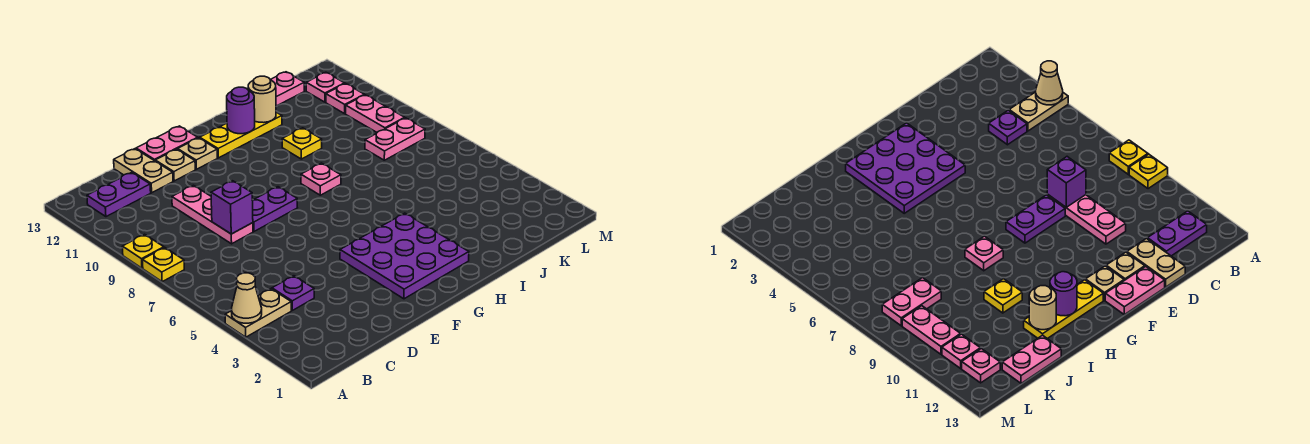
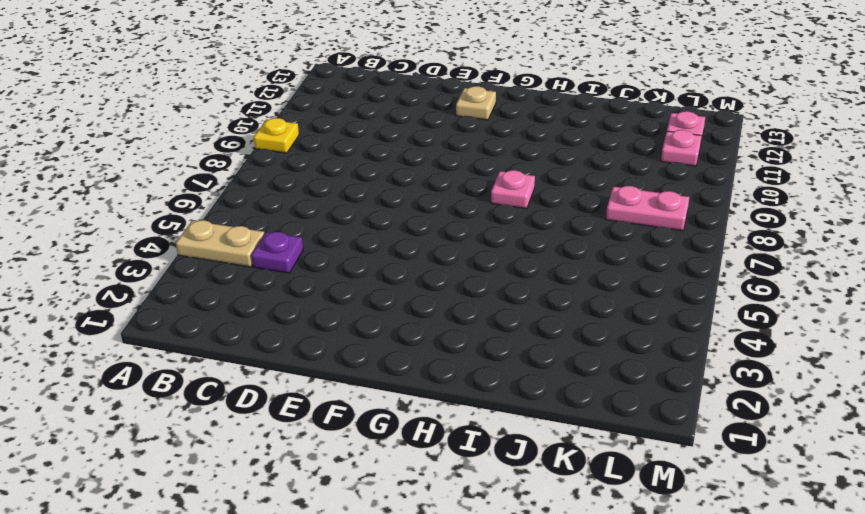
none -> yellow 1x1 plate [143,248,184,282]
none -> purple 1x2 plate [87,172,151,217]
none -> pink 1x3 plate [172,185,253,244]

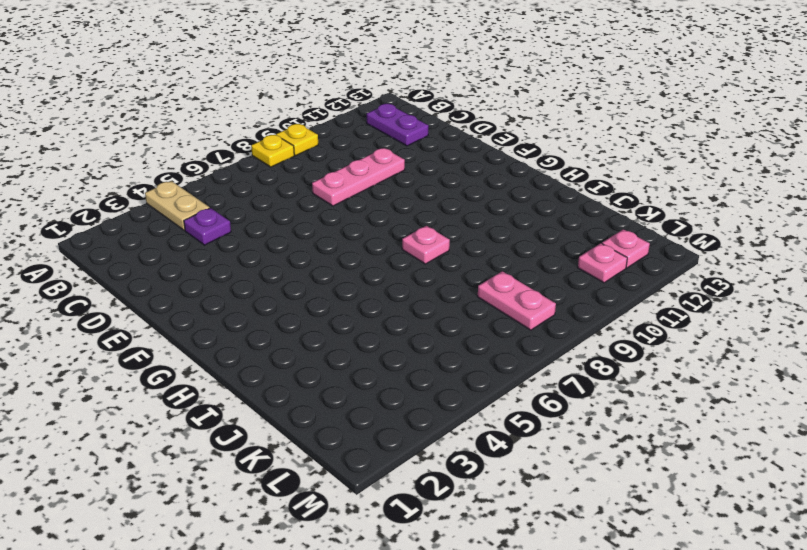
none -> tan 1x2 plate [114,149,173,193]
none -> purple 1x2 plate [252,187,297,231]
none -> tan 1x1 plate [155,149,195,181]

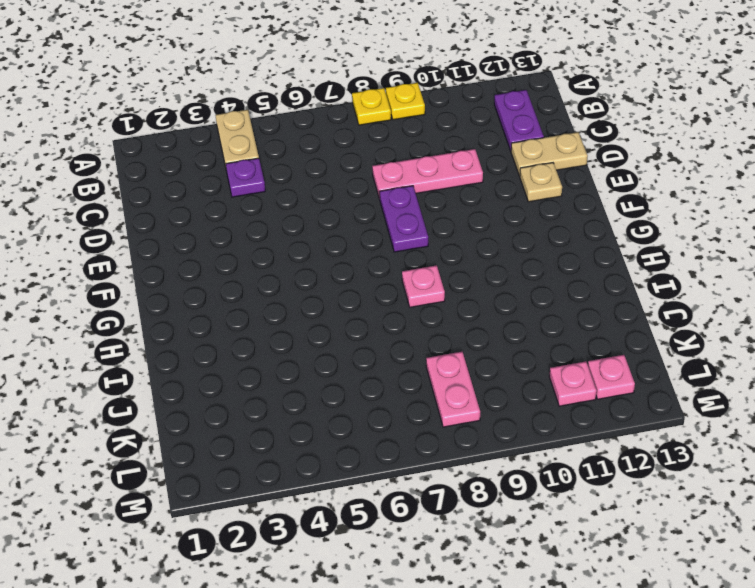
none -> pink 1x2 plate [136,126,198,161]
none -> purple 3x3 plate [340,213,469,299]
none -> tan 1x1 plate [178,138,217,169]

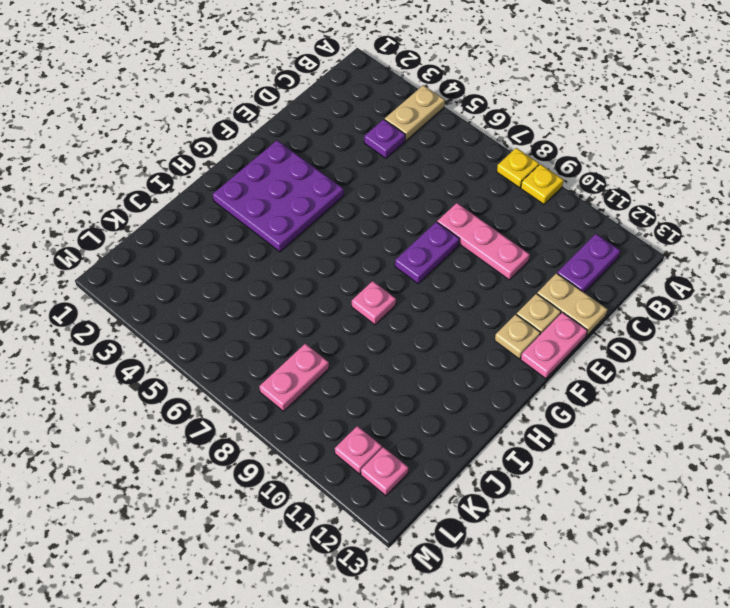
none -> yellow 1x3 plate [200,112,282,158]
none -> yellow 1x1 plate [282,128,322,159]
none -> pink 1x2 plate [271,72,304,106]

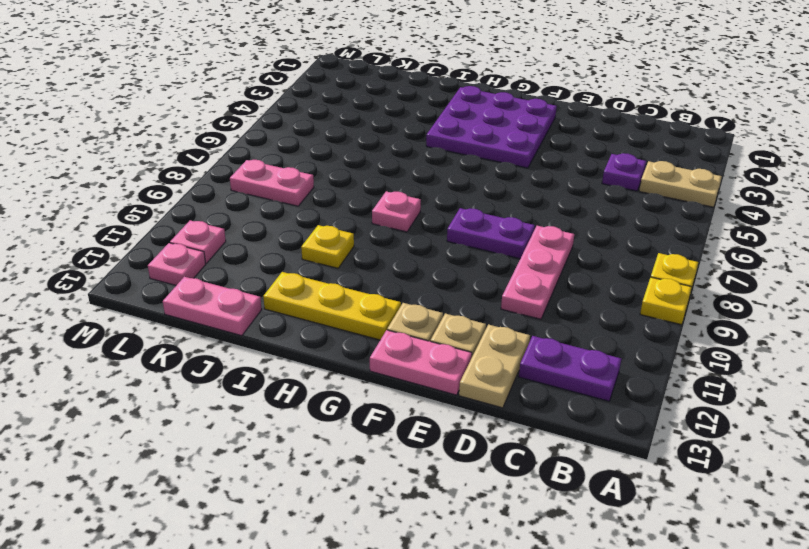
none -> pink 1x2 plate [346,95,404,132]
none -> tan 1x1 cone [231,273,262,323]
none -> purple 1x1 brick [211,181,253,234]

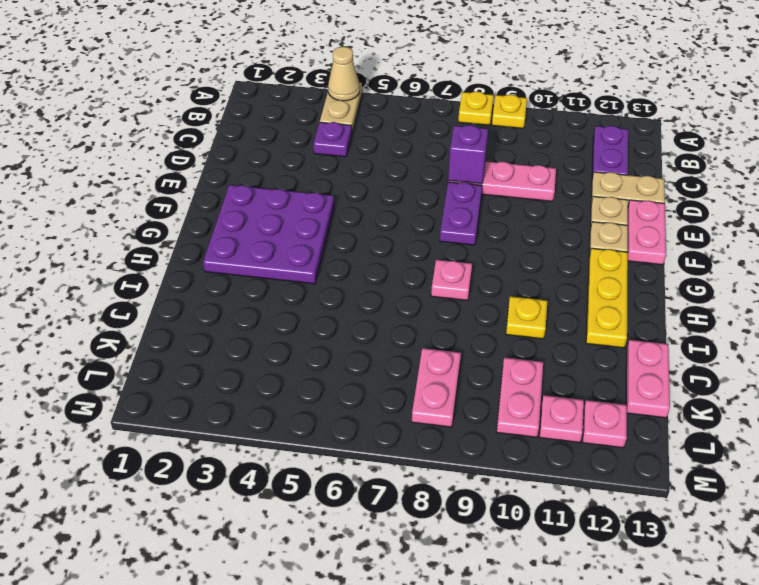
pink 1x2 plate [497,357,543,437] -> pink 1x2 plate turned to [346,95,404,132]
none -> purple 1x1 round brick [227,87,255,134]
none -> tan 1x1 round brick [248,76,276,123]

